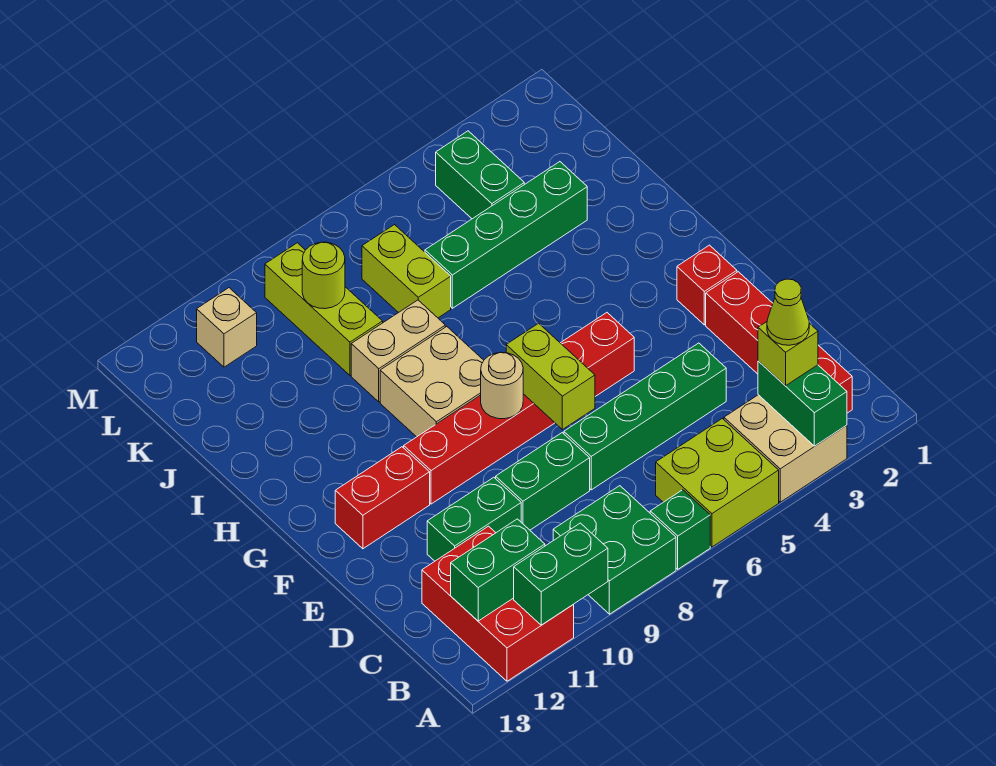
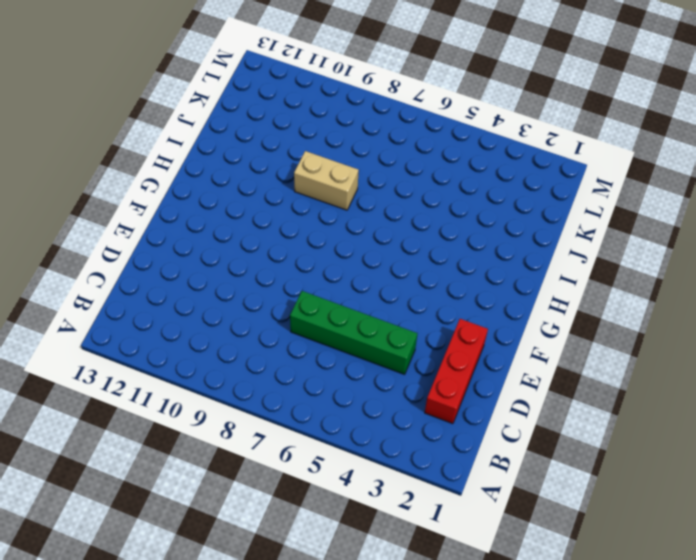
red 1x3 brick [425,319,488,424] -> red 1x4 brick [706,272,852,413]
none -> tan 2x2 brick [724,395,847,502]
none -> lime 2x2 brick [656,418,779,547]
none -> green 1x1 brick [650,490,710,569]

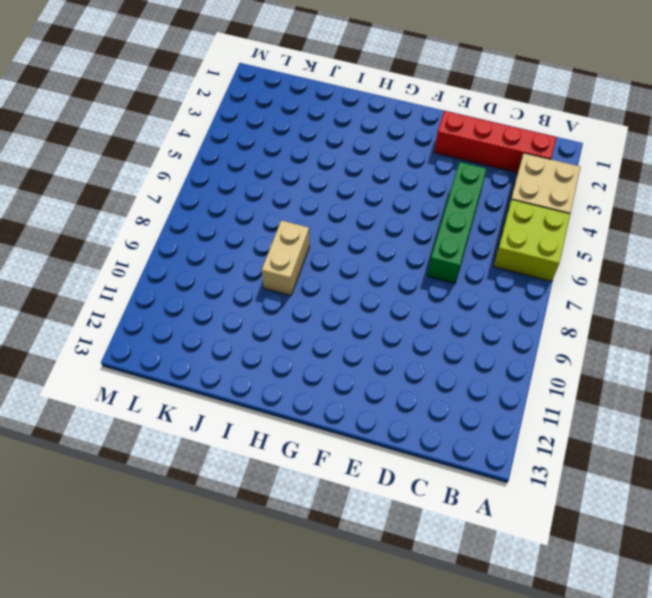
none -> green 1x1 brick [650,490,710,569]
none -> green 2x2 brick [553,486,676,614]
none -> red 2x3 brick [422,526,574,681]

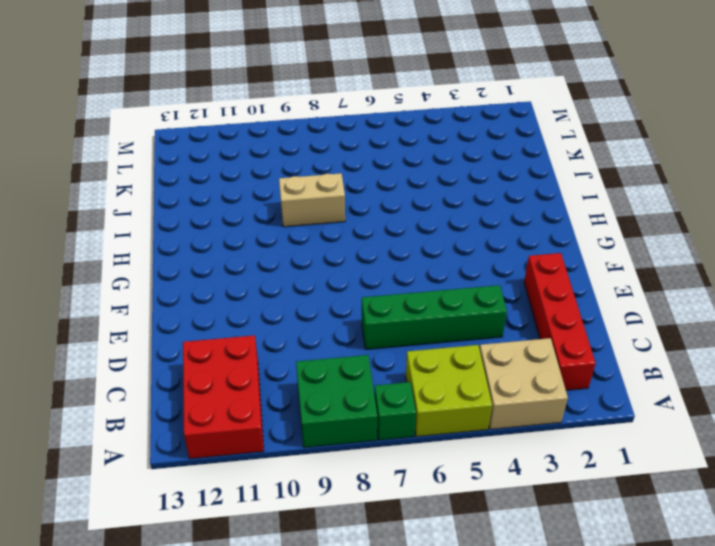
none -> green 1x2 brick [496,433,590,530]
none -> green 1x2 brick [427,477,521,561]
none -> red 1x1 brick [677,245,737,325]

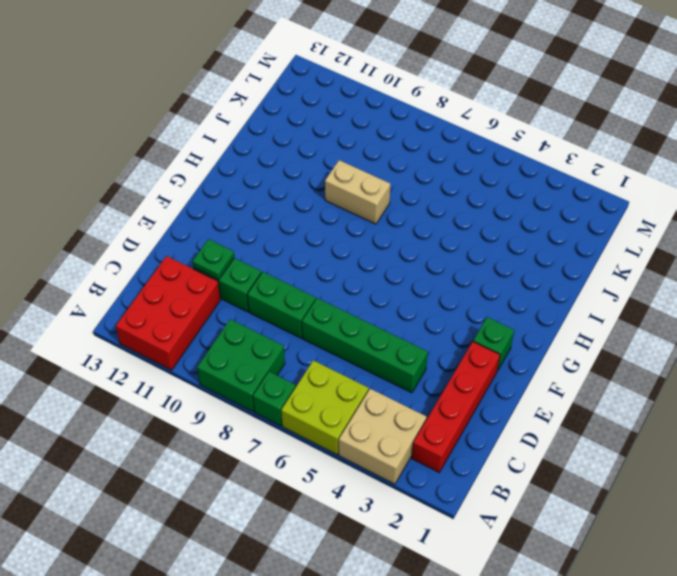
green 1x1 plate [193,239,234,280] -> none
green 1x1 brick [473,317,514,371] -> red 1x1 brick [677,245,737,325]
none -> red 1x6 brick [404,313,634,504]
none -> red 1x2 brick [335,447,430,549]
none -> tan 2x2 brick [380,327,484,437]

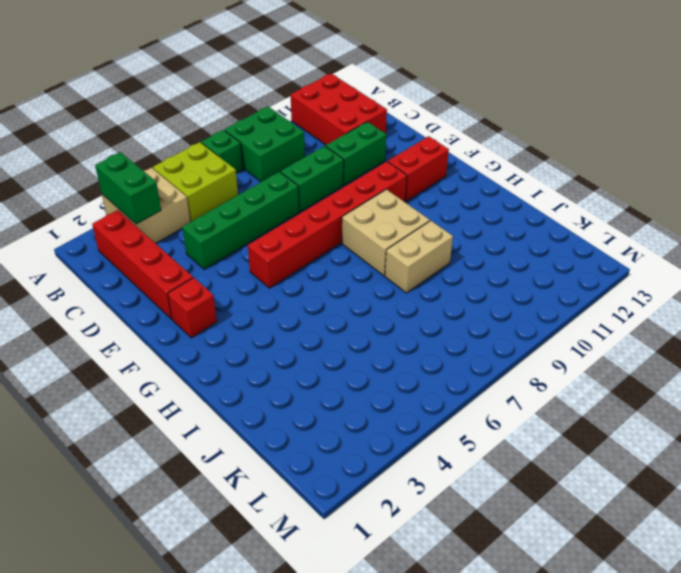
none -> green 1x4 brick [425,162,587,308]
none -> lime 1x2 brick [362,225,451,318]
none -> lime 1x3 brick [265,243,383,375]

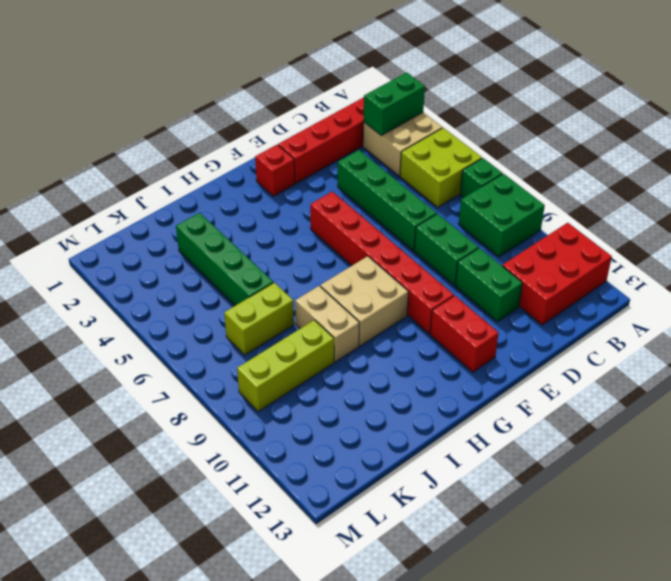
none -> green 1x2 brick [436,131,524,219]
none -> tan 1x1 brick [197,288,257,367]
none -> green 1x2 brick [514,523,608,625]

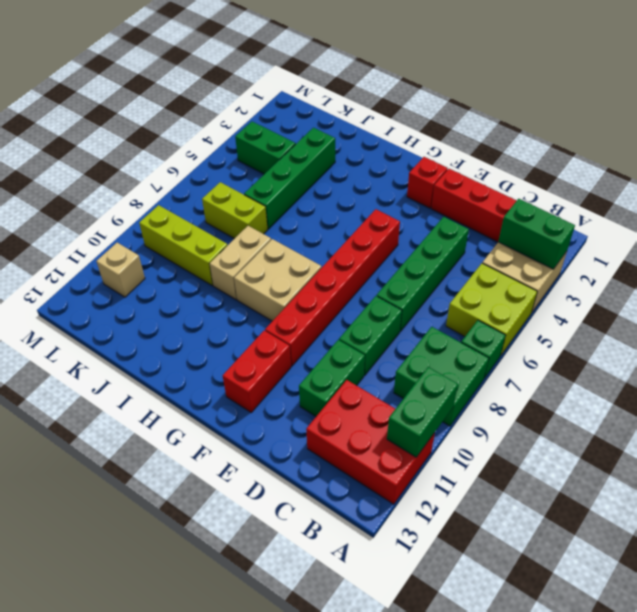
none -> green 1x2 brick [451,519,545,621]
none -> lime 1x2 brick [506,323,595,430]
none -> tan 1x1 round brick [481,352,523,419]

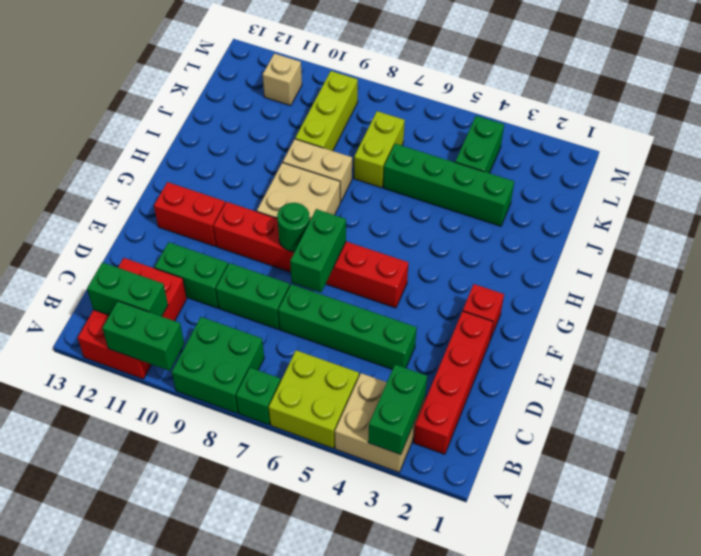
green 1x2 brick [290,209,346,292] -> lime 1x2 brick [506,323,595,430]
green 1x1 round brick [277,203,310,252] -> tan 1x1 round brick [481,352,523,419]
none -> lime 1x1 round brick [302,242,345,309]
none -> lime 1x1 brick [758,322,818,386]
none -> lime 1x1 cone [767,279,809,345]

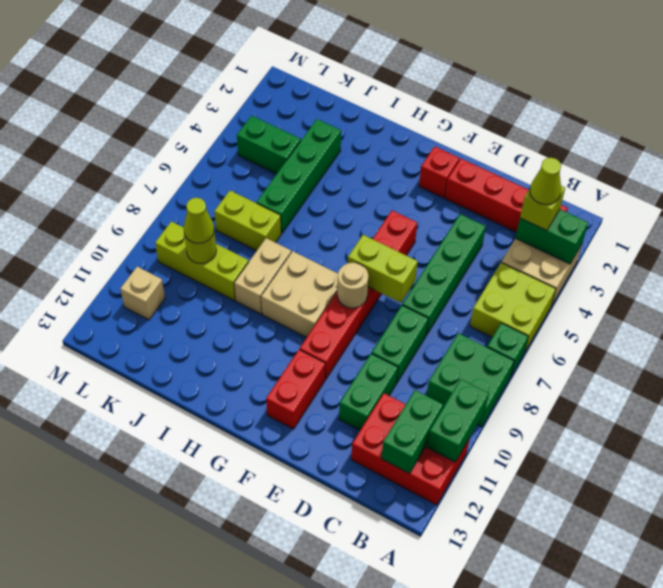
lime 1x1 cone [184,198,214,243] -> none

